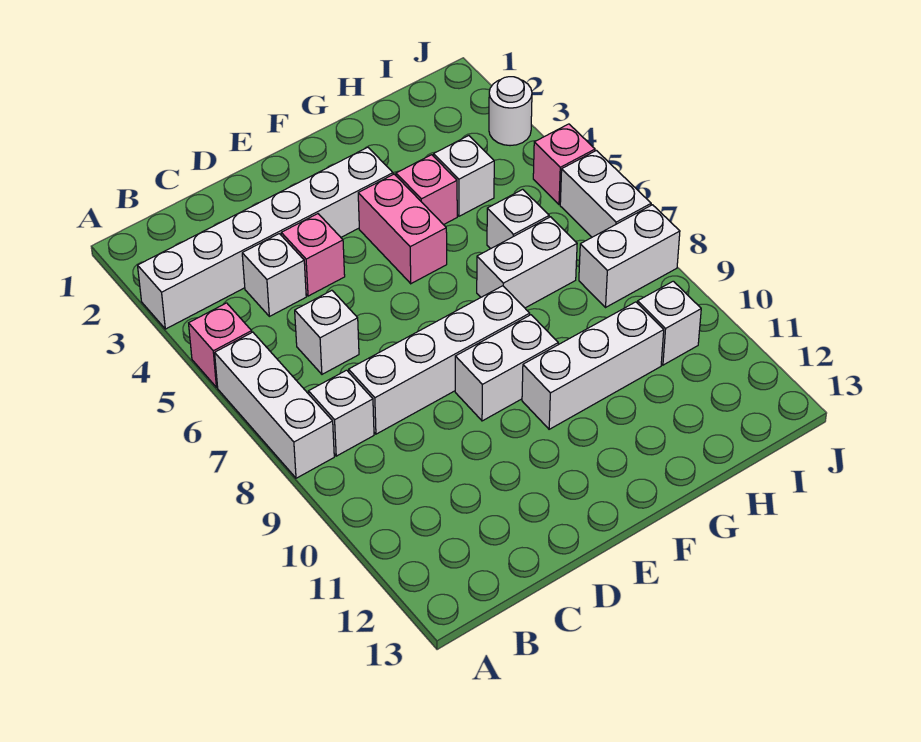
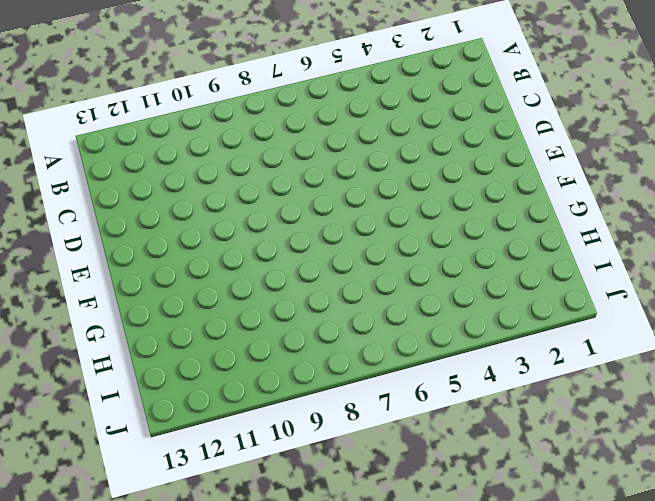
none -> white 1x6 brick [138,147,393,329]
none -> pink 1x1 brick [189,303,252,387]
none -> white 1x3 brick [215,332,334,478]

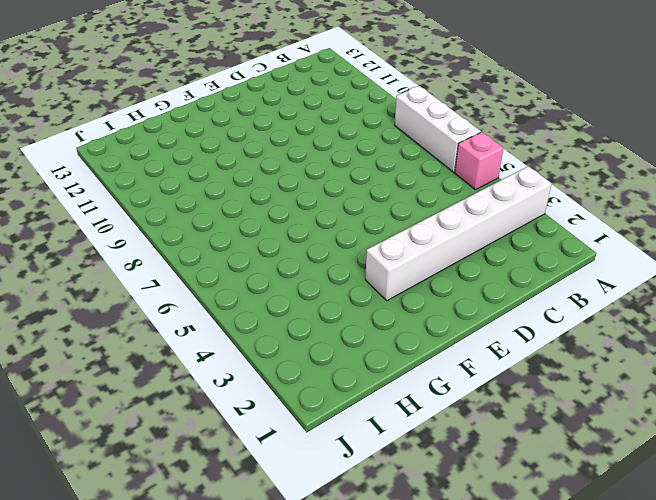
none -> white 1x1 brick [309,370,374,456]
none -> white 1x1 brick [242,234,306,316]
none -> white 1x1 brick [295,290,359,374]

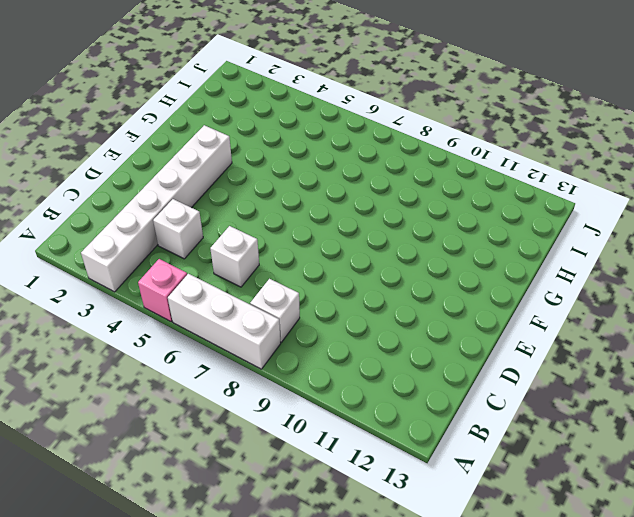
none -> white 1x4 brick [349,286,530,434]
none -> pink 1x1 brick [281,214,345,296]
none -> white 1x2 brick [455,315,558,421]

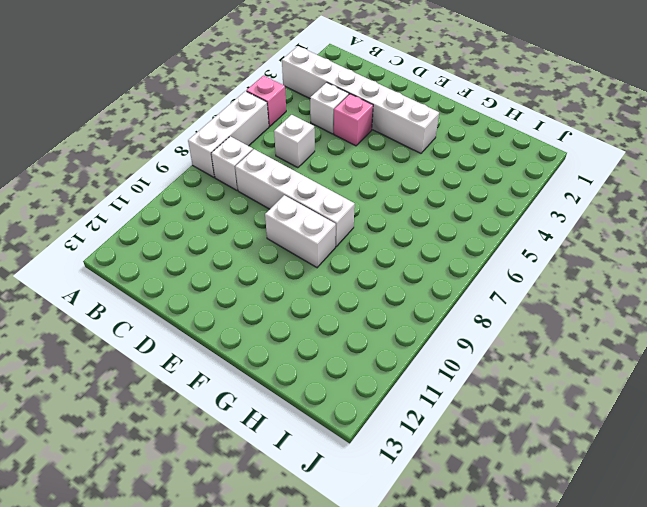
none -> pink 1x2 brick [358,174,447,284]
none -> white 1x3 brick [522,302,664,429]
none -> pink 1x1 brick [396,155,457,225]

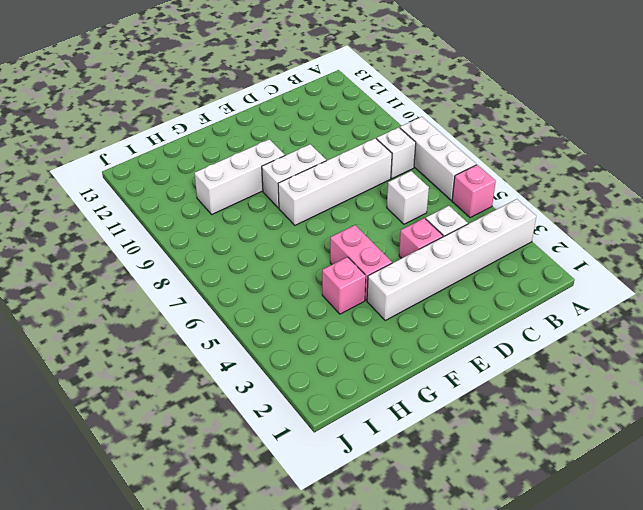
none -> white 1x2 brick [477,217,577,308]
none -> white 1x1 brick [434,136,494,216]
none -> white 1x1 brick [487,189,549,249]

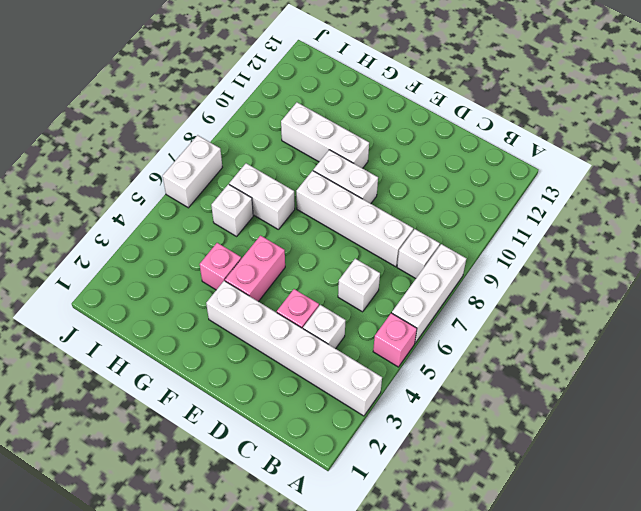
none -> white 1x1 brick [434,136,494,216]
none -> white 1x2 brick [579,205,680,307]
none -> white 1x1 brick [638,281,701,365]

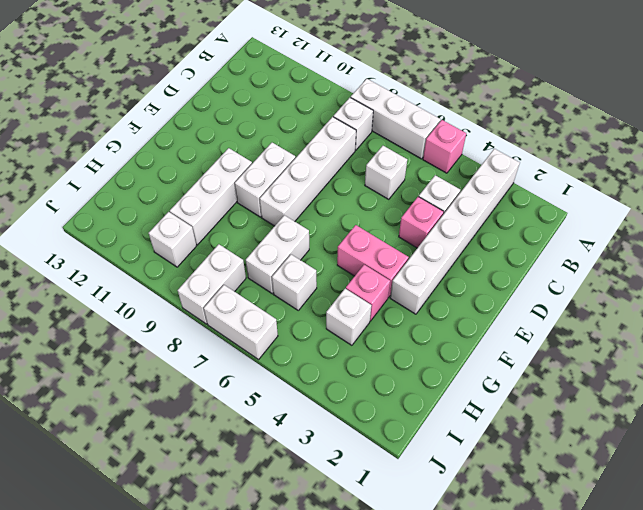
none -> white 1x1 round brick [489,77,532,146]
none -> pink 1x1 brick [533,124,595,205]

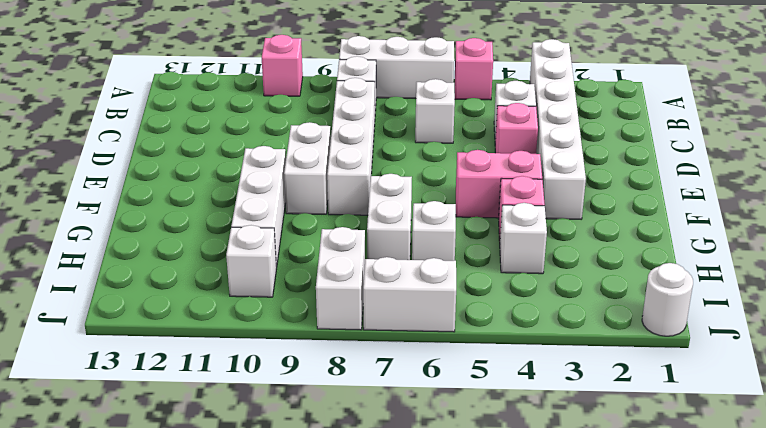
pink 1x1 brick [262,35,303,96] -> pink 1x1 brick moved to [533,124,595,205]
white 1x1 round brick [642,263,693,336] -> white 1x1 round brick moved to [489,77,532,146]

